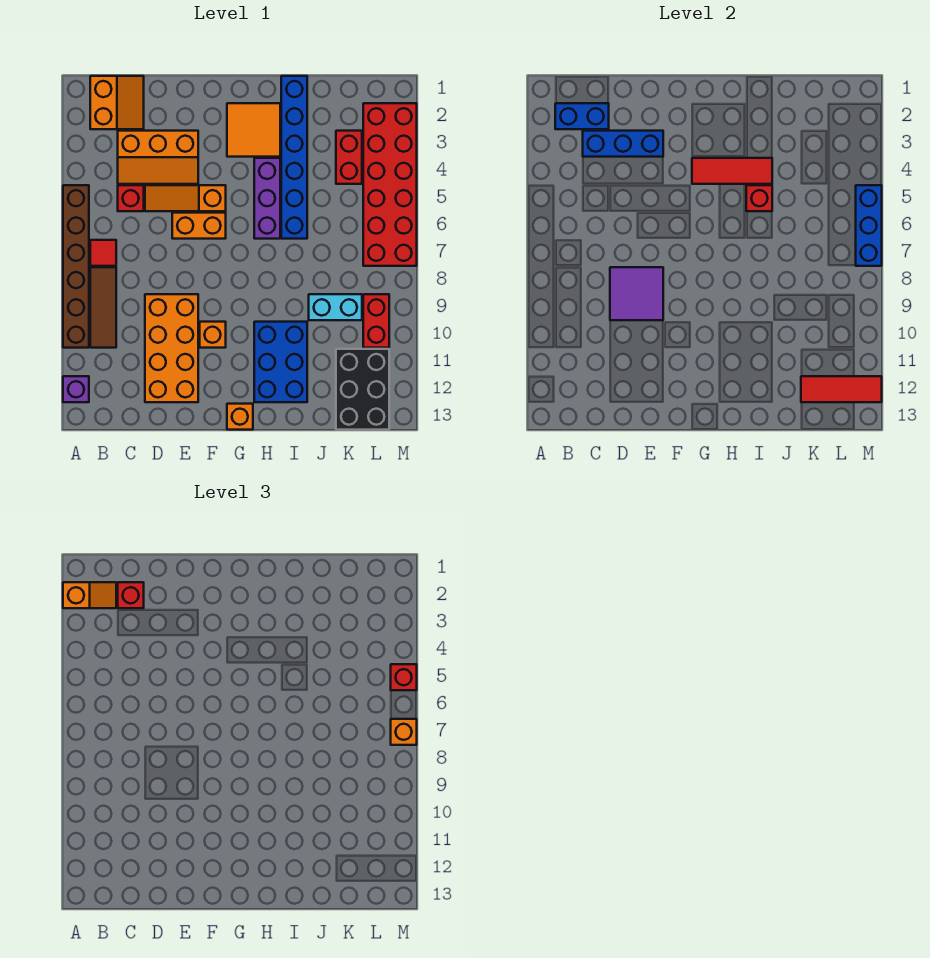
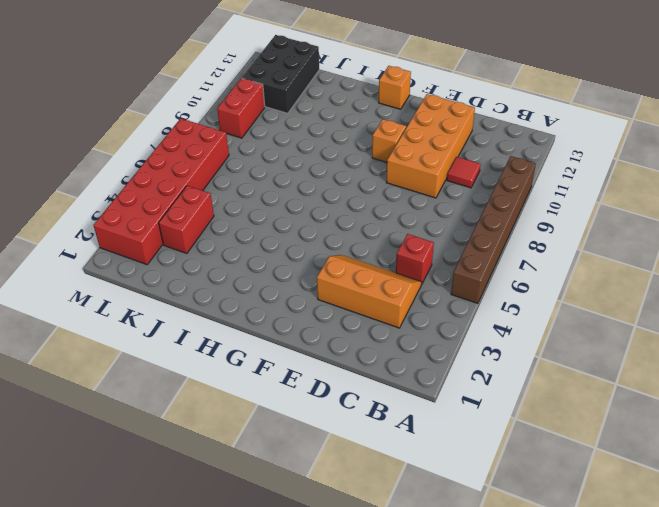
red 1x1 tile [447,157,481,188] -> red 1x1 tile moved to [90,240,116,266]
none -> purple 1x1 brick [63,376,89,402]
none -> orange 2x2 slope [90,76,144,129]
none -> brown 1x3 tile [90,267,116,348]
none -> orange 1x3 slope [145,185,226,211]

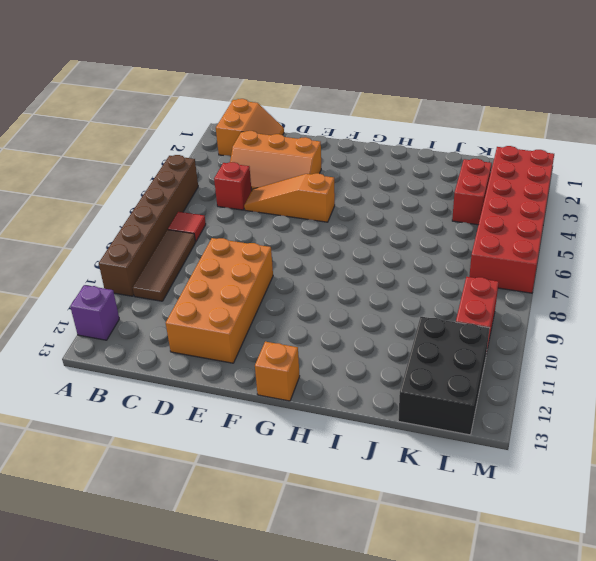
none -> orange 1x2 brick [172,213,226,239]
none -> orange 1x1 brick [200,322,226,348]
none -> orange 2x2 tile [227,103,280,157]
none -> purple 1x3 brick [254,158,280,239]

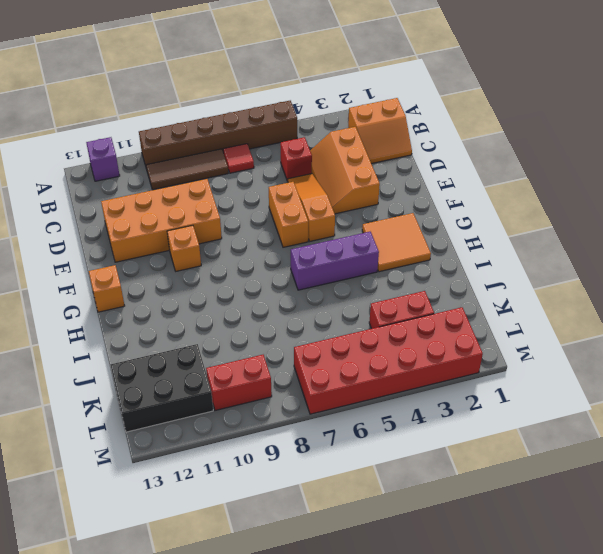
none -> blue 2x3 brick [254,322,307,402]
none -> blue 1x6 brick [281,76,307,239]
none -> cyan 1x2 brick [309,294,362,320]
none -> blue 1x2 brick [555,103,609,129]

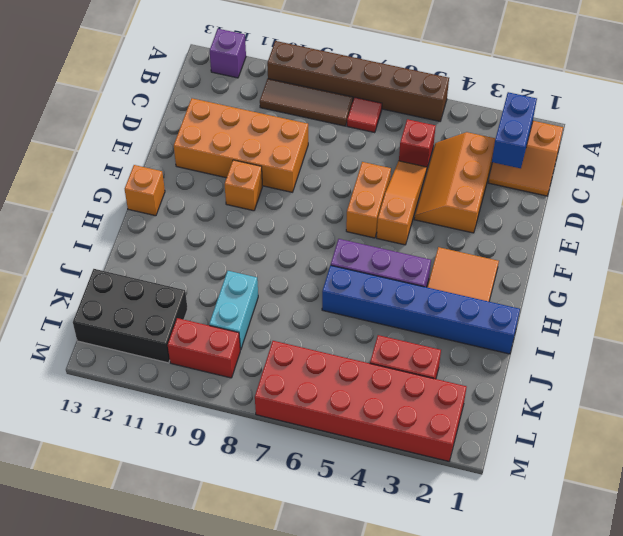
none -> blue 2x3 brick [254,322,307,402]
none -> blue 1x3 brick [583,131,663,157]
none -> purple 2x2 tile [610,267,663,320]
none -> red 1x3 tile [692,158,772,184]

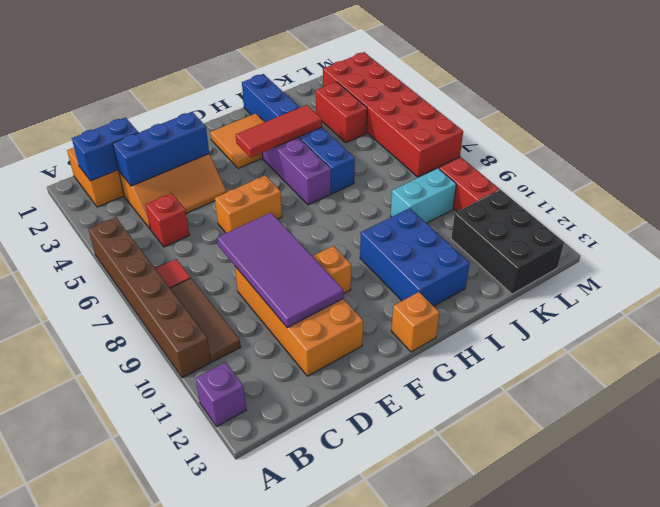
purple 2x4 tile [217,213,343,328] -> purple 2x2 tile [610,267,663,320]
none -> orange 1x3 slope [145,185,226,211]
none -> red 1x1 brick [746,185,772,211]
none -> red 1x3 tile [801,376,882,402]
none -> blue 1x3 brick [856,185,882,266]

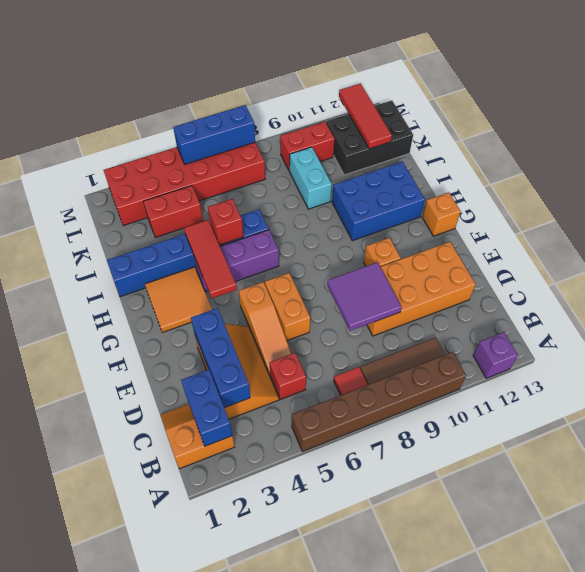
none -> orange 1x2 slope [63,582,116,608]
none -> red 1x1 brick [118,582,144,608]
none -> red 1x1 brick [391,664,417,690]
none -> orange 1x1 brick [391,719,417,745]

